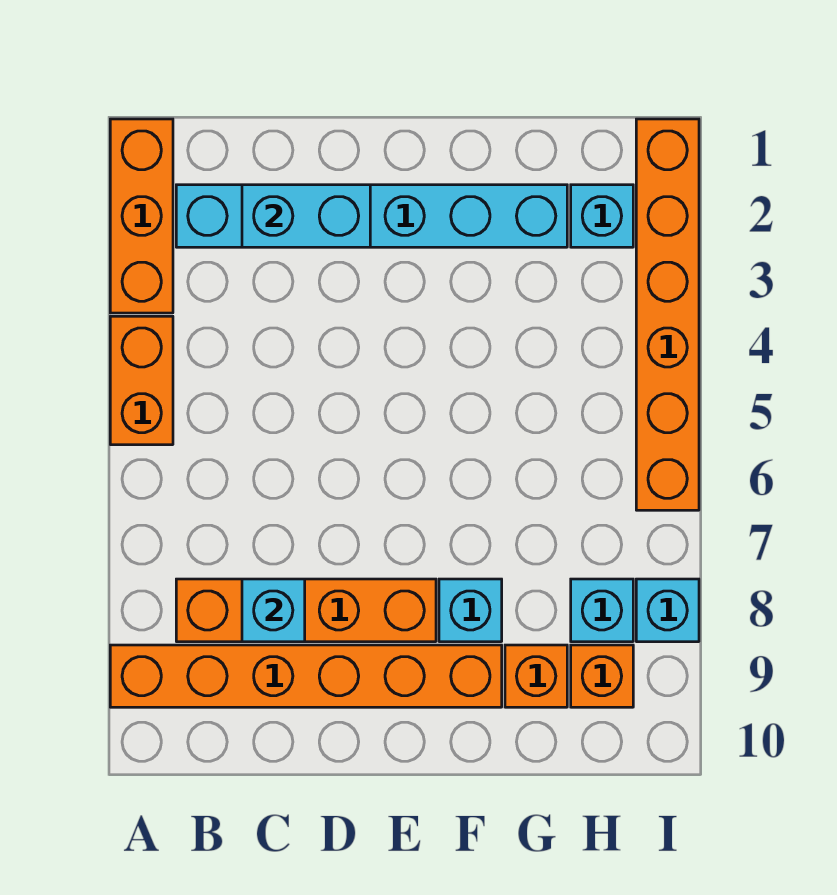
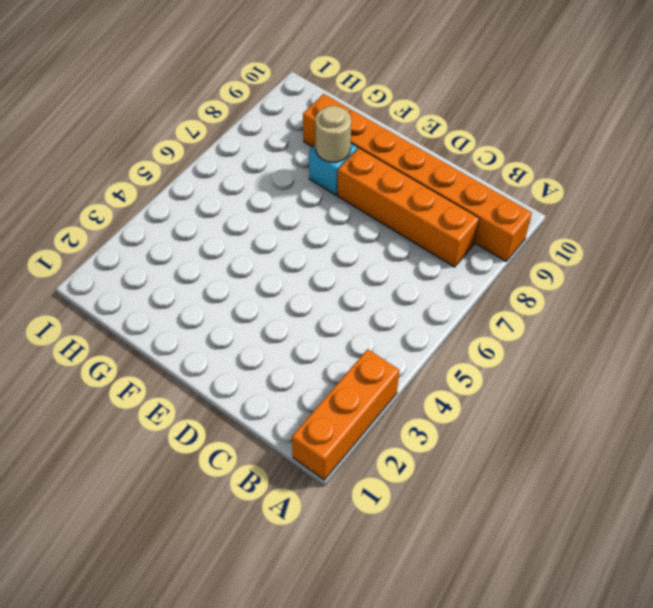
tan 1x1 round brick [316,106,351,162] -> none
none -> orange 1x2 brick [110,316,173,445]
none -> cyan 1x6 brick [176,185,567,247]
none -> cyan 1x1 brick [571,185,633,247]

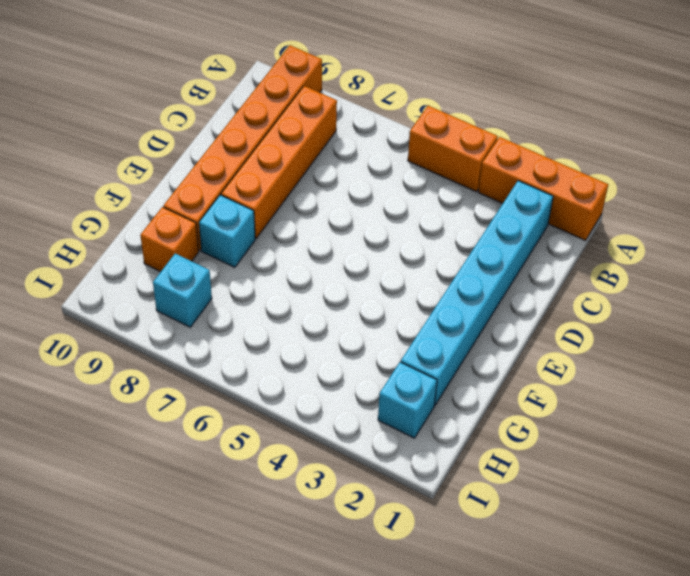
none -> orange 1x1 brick [571,645,633,707]
none -> orange 1x6 brick [636,119,699,510]
none -> cyan 1x1 brick [636,579,699,642]

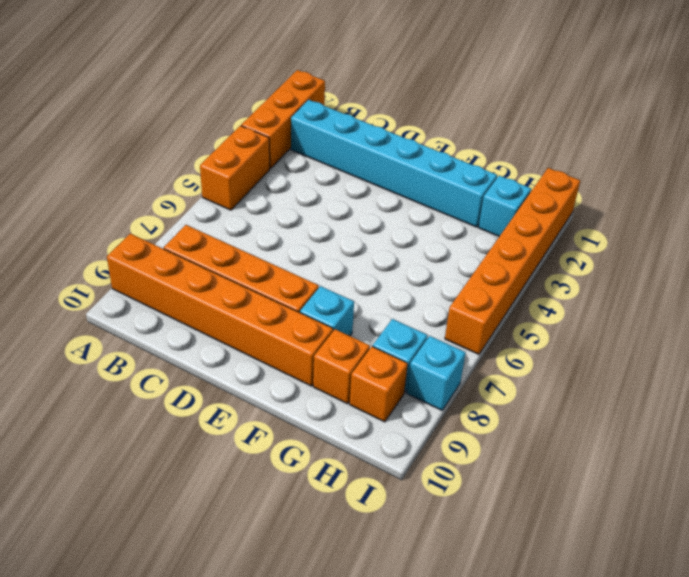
none -> cyan 1x2 brick [242,185,370,247]
none -> cyan 1x1 brick [242,579,305,642]

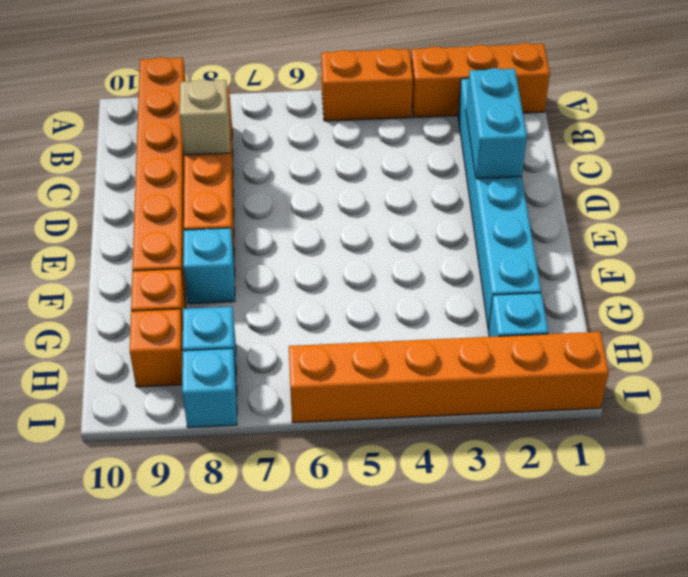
tan 1x1 brick [180,80,230,155] -> cyan 1x1 brick [242,579,305,642]

